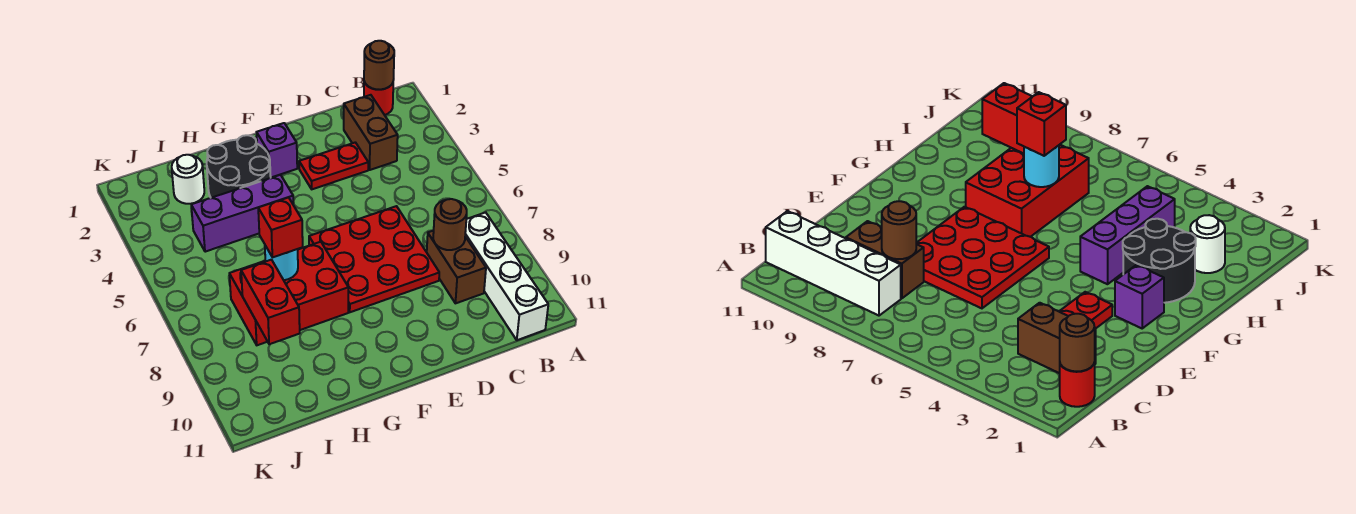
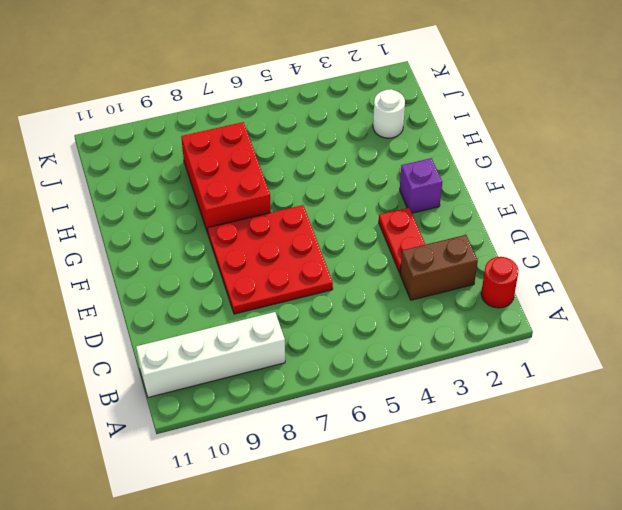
none -> brown 1x2 brick [427,231,486,303]
none -> black 2x2 round brick [207,135,271,198]
none -> purple 1x3 brick [191,175,293,252]

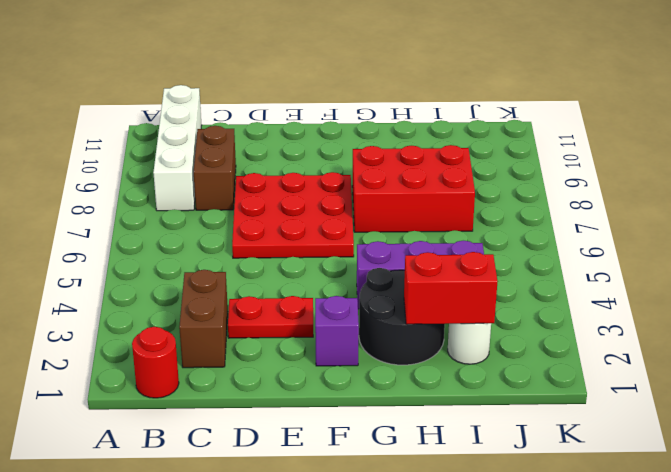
red 1x2 brick [404,252,497,324] -> red 1x2 brick turned to [241,260,300,344]
none -> brown 1x1 round brick [364,41,394,90]
none -> brown 1x1 round brick [433,199,467,250]
none -> cyan 1x1 round brick [265,246,298,280]

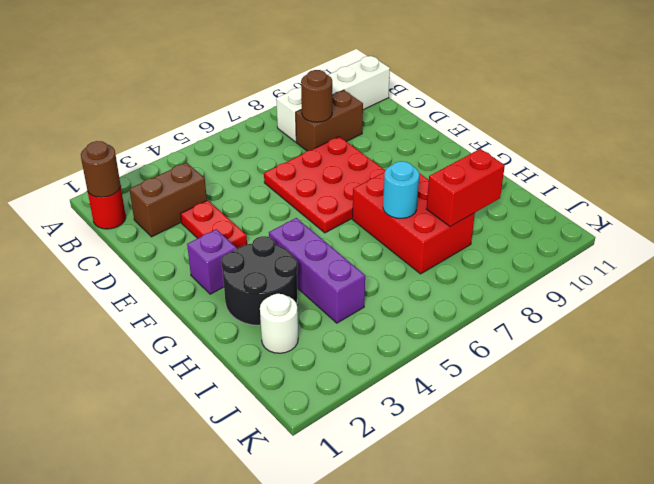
none -> red 1x1 brick [258,197,303,257]

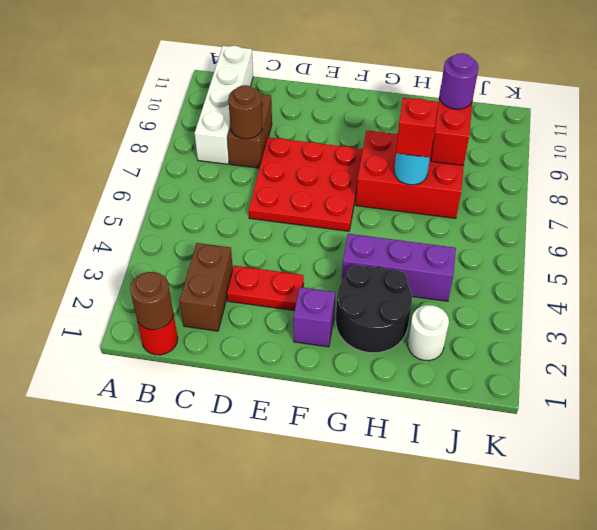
purple 1x1 round brick [439,53,478,109] -> none

